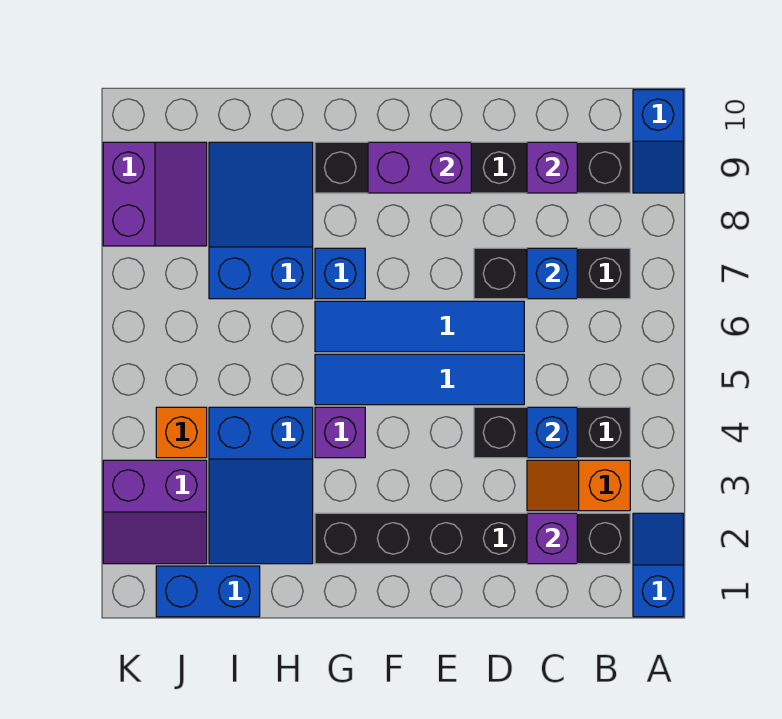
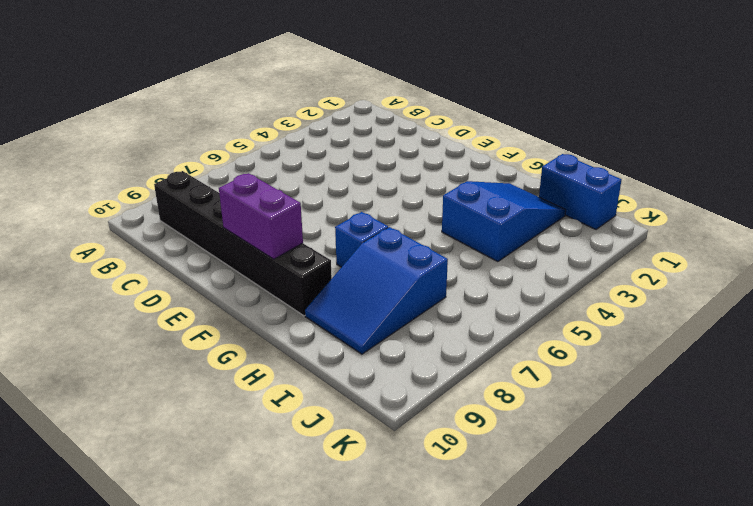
none -> blue 1x2 slope [633,513,683,617]
none -> blue 1x2 slope [633,90,683,193]
none -> black 1x6 brick [315,513,630,564]

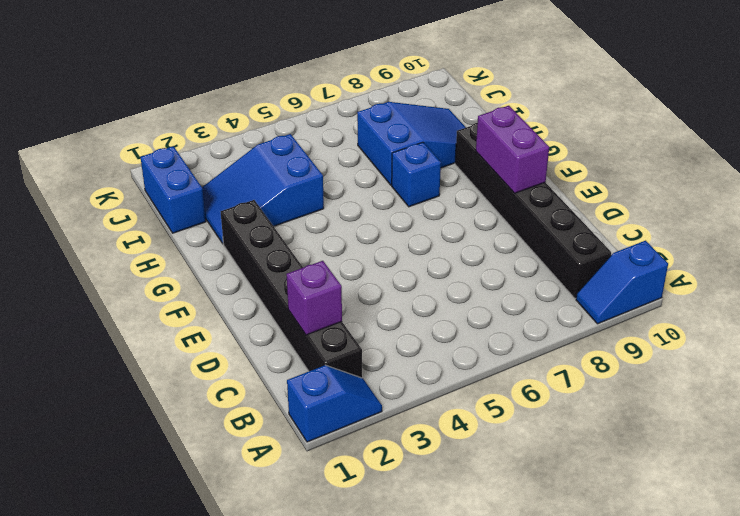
none -> orange 1x2 slope [527,460,630,511]
none -> black 1x3 brick [474,407,630,458]
none -> black 1x3 brick [474,248,630,299]

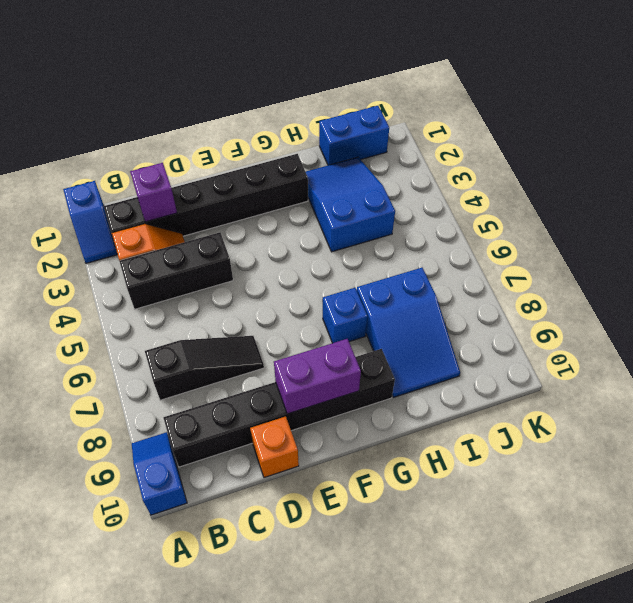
black 1x3 slope [145,336,264,400] -> black 1x3 brick [474,248,630,299]
orange 1x1 brick [250,417,299,478] -> orange 1x1 brick moved to [156,407,207,458]
none -> blue 1x4 tile [315,354,524,405]
none -> blue 1x4 tile [315,301,524,352]
none -> purple 1x1 brick [315,407,365,458]

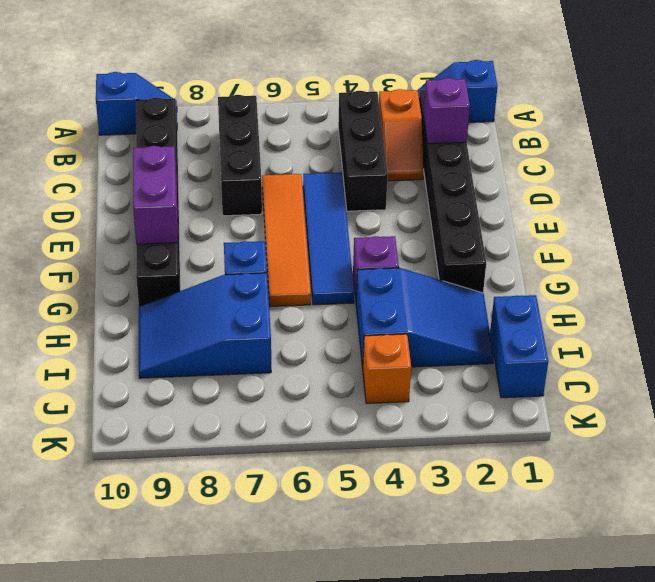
orange 1x4 tile [262,174,311,306] -> blue 1x4 tile [315,301,524,352]
none -> purple 2x2 slope [103,460,207,564]
none -> purple 2x2 slope [103,142,207,246]
none -> blue 1x1 brick [527,407,577,458]

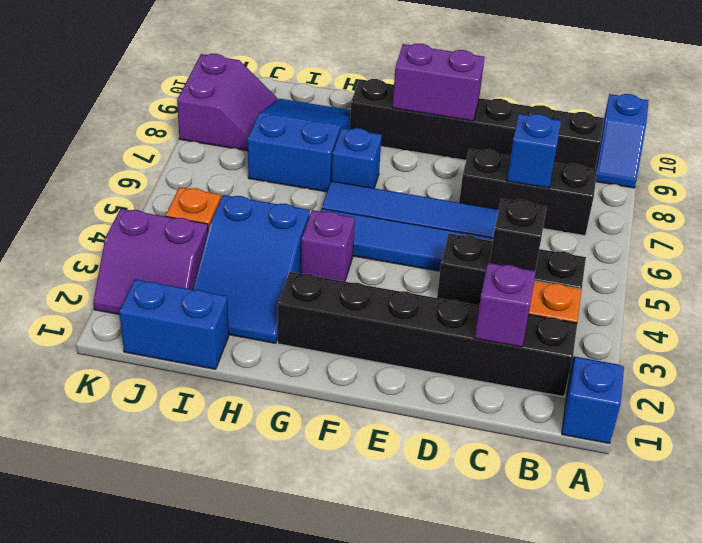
black 1x1 brick [490,199,547,271] -> blue 1x1 brick [527,407,577,458]
none -> purple 1x1 brick [527,142,577,193]

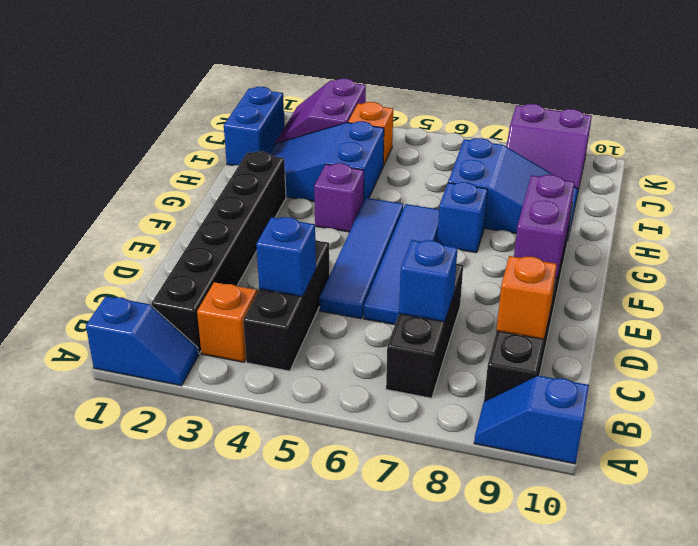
orange 1x1 brick [497,256,557,339] -> purple 1x1 brick [527,142,577,193]
none -> purple 1x1 brick [527,513,577,564]

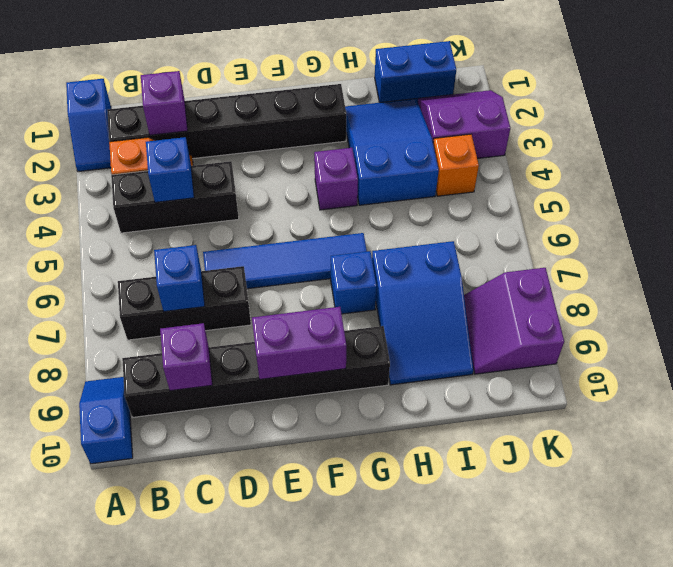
none -> blue 1x4 tile [315,354,524,405]

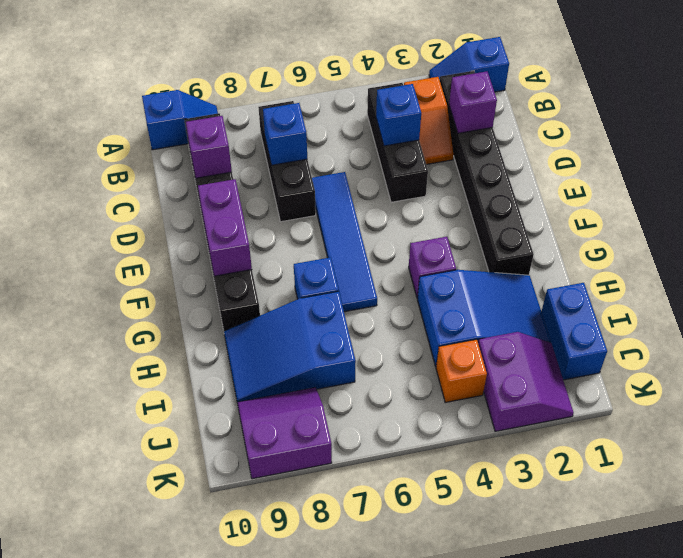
none -> blue 1x4 tile [315,354,524,405]

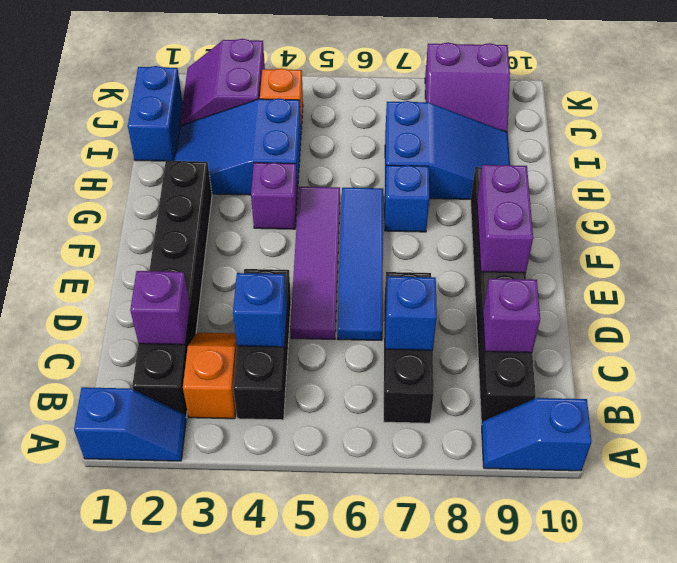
purple 1x4 tile [290,187,340,339] -> blue 1x4 tile [315,354,524,405]

